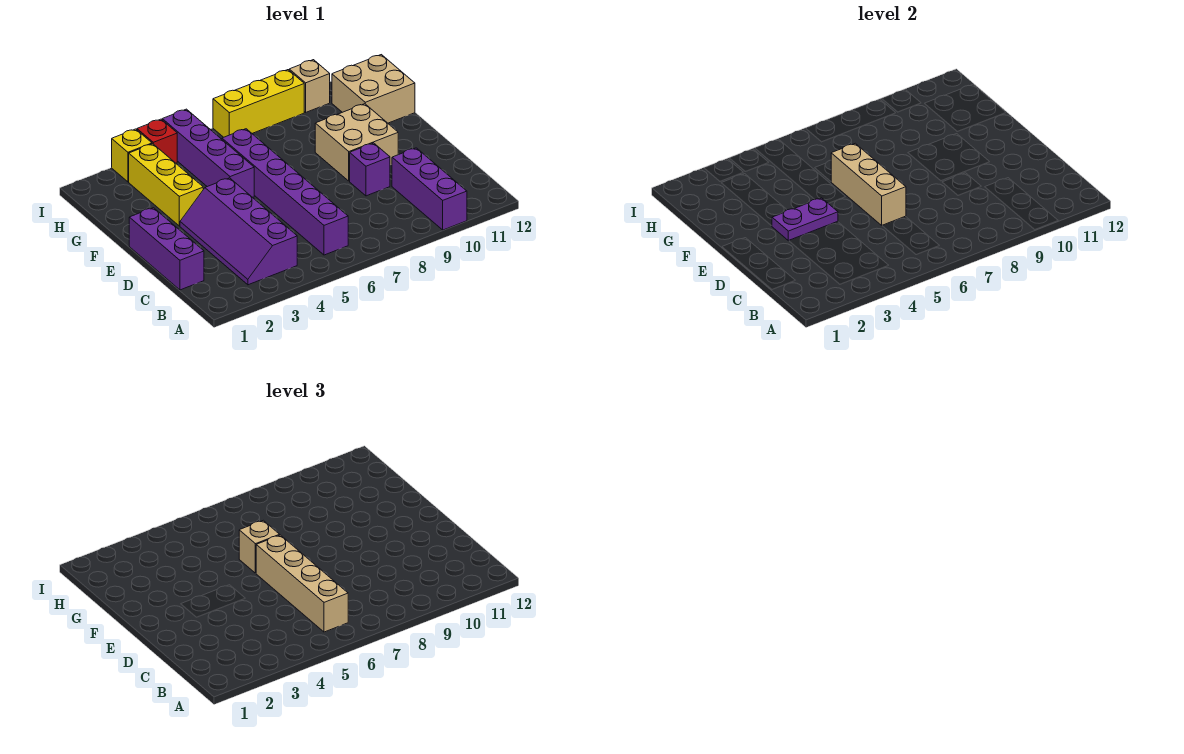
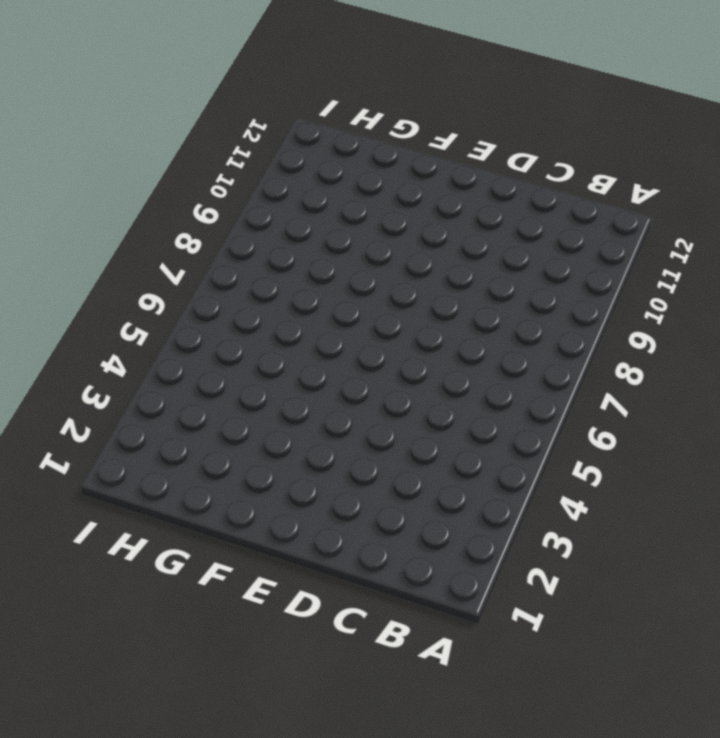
none -> purple 1x3 brick [392,148,467,230]
none -> purple 2x4 slope [180,178,297,285]
none -> purple 1x6 brick [222,129,348,255]

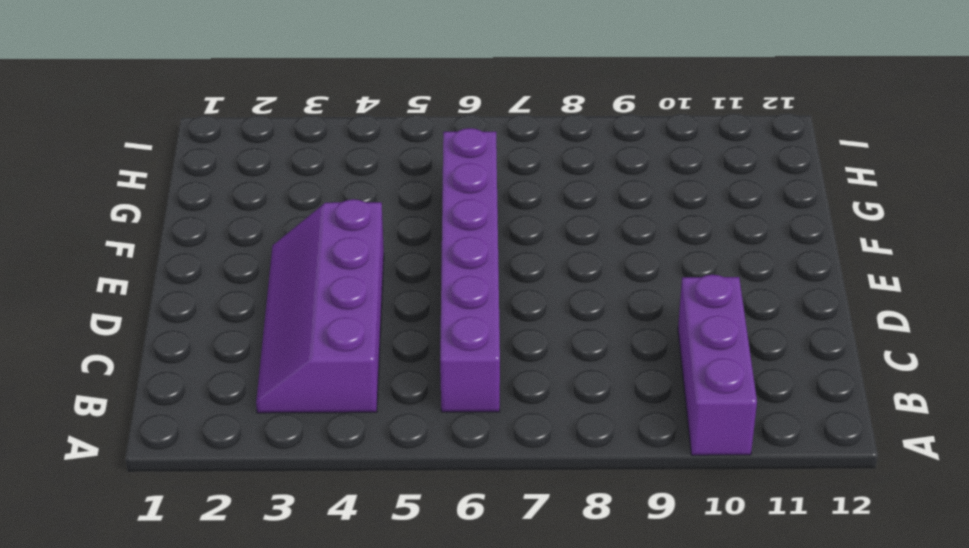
none -> purple 1x3 brick [129,208,204,290]
none -> purple 1x1 brick [350,143,390,196]
none -> tan 2x2 brick [315,104,398,181]

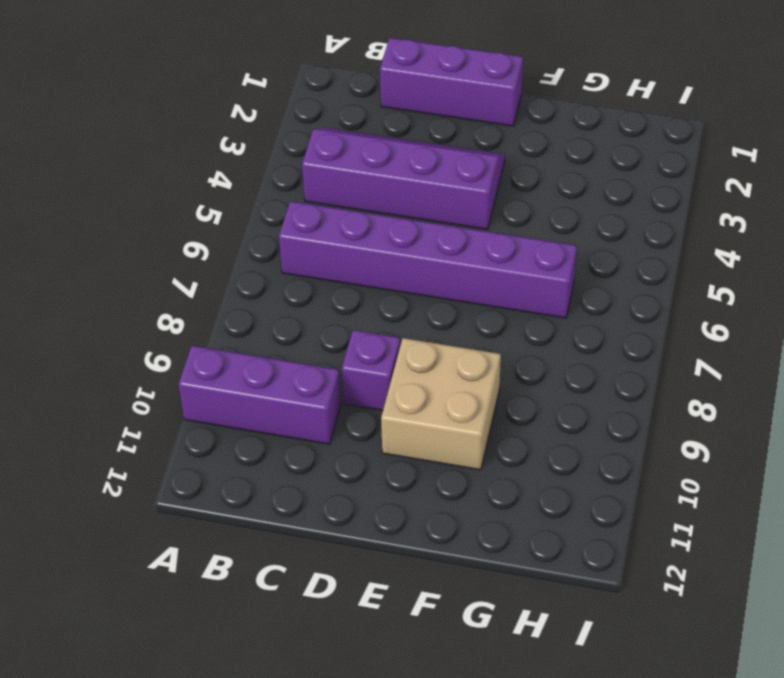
none -> yellow 1x3 brick [129,144,203,226]
none -> purple 1x4 brick [162,109,254,197]
none -> tan 2x2 brick [332,55,415,123]

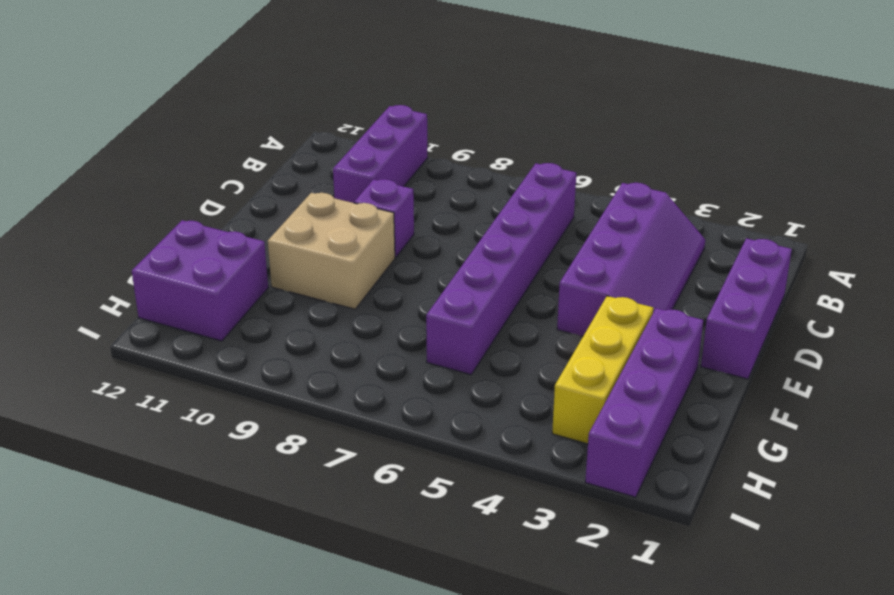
purple 1x4 brick [585,308,703,497] -> purple 1x4 brick moved to [162,109,254,197]
purple 2x2 brick [132,220,268,341] -> tan 2x2 brick [332,55,415,123]
none -> yellow 1x1 brick [112,129,152,182]
none -> red 1x1 brick [137,119,177,163]
none -> yellow 1x3 brick [213,70,304,137]

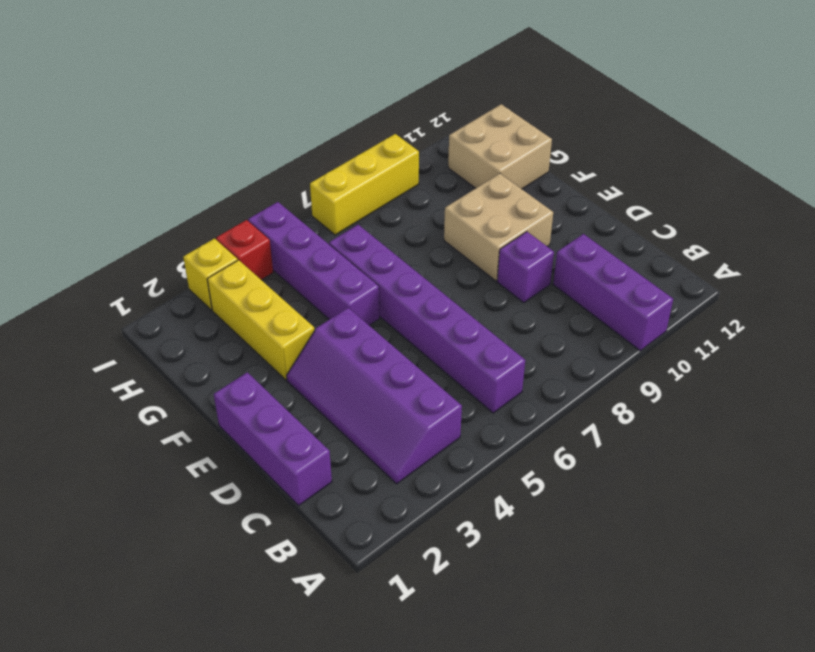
none -> tan 1x1 brick [289,60,330,112]
none -> tan 1x3 brick [831,143,906,225]
none -> purple 1x2 plate [772,198,838,241]

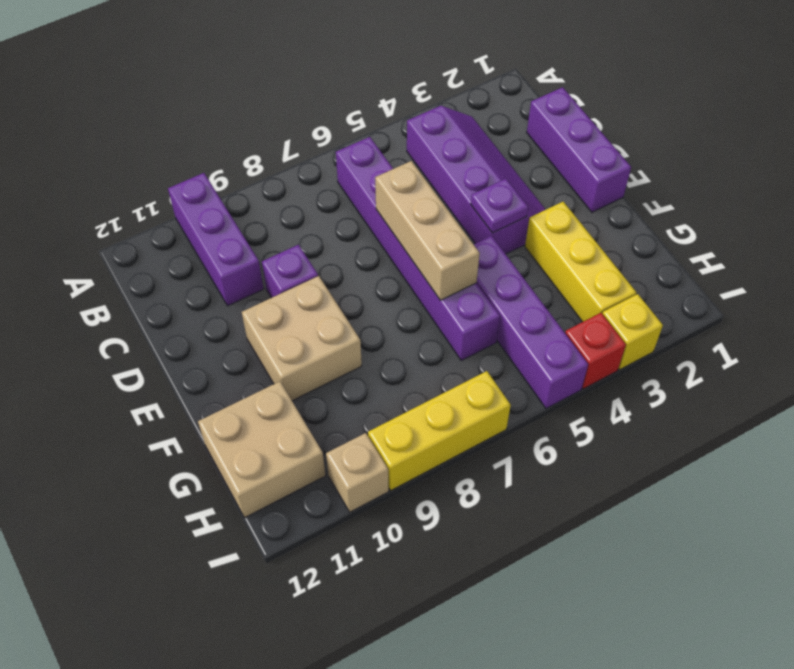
purple 1x1 plate [471,179,528,233] -> purple 1x2 plate [772,198,838,241]
none -> tan 1x4 brick [256,535,348,632]
none -> tan 1x1 brick [239,520,279,573]

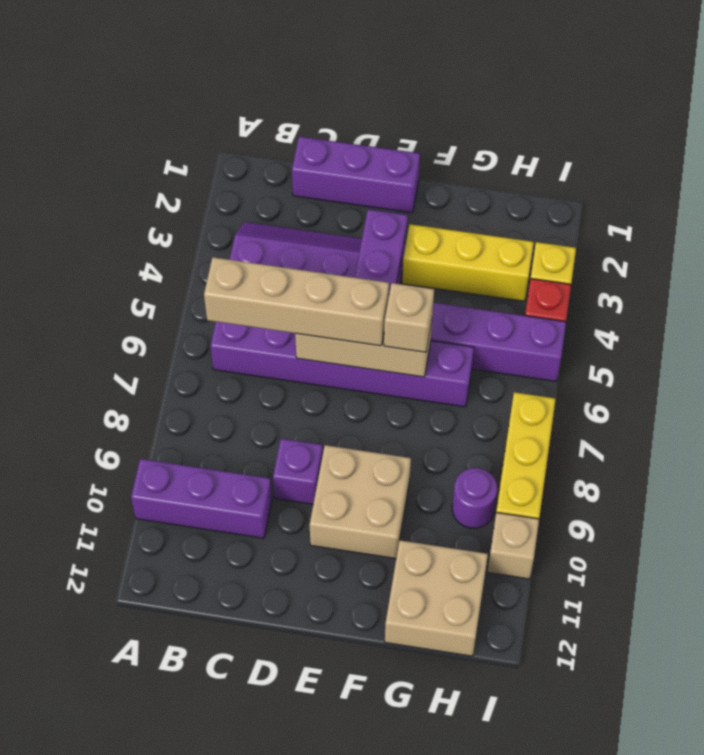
purple 1x1 round brick [452,468,497,528] -> none

